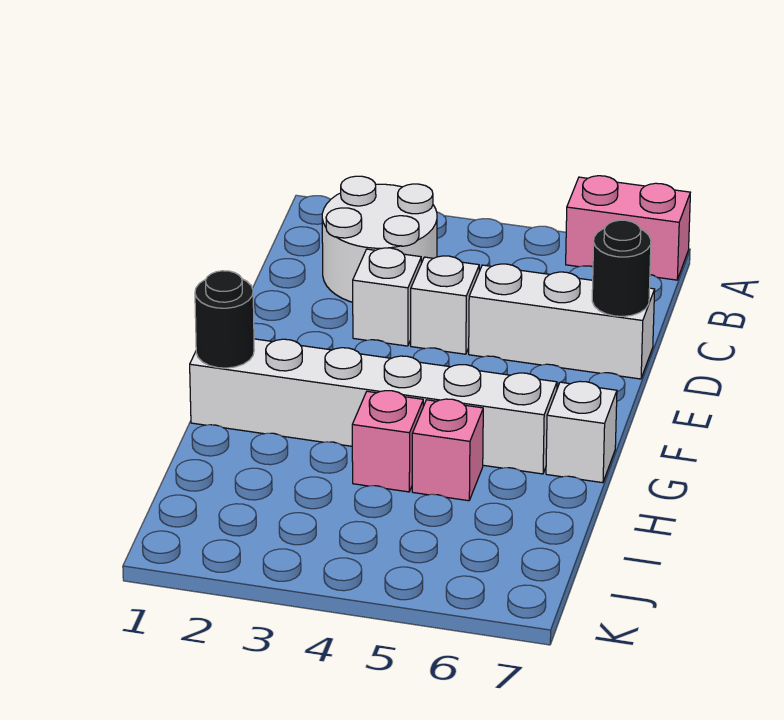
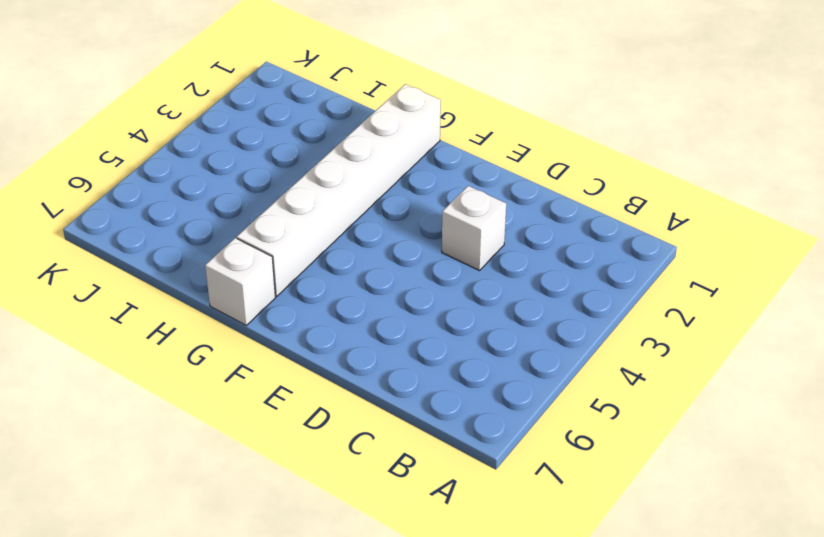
none -> pink 1x2 brick [566,176,690,280]
none -> white 2x2 round brick [322,176,437,302]

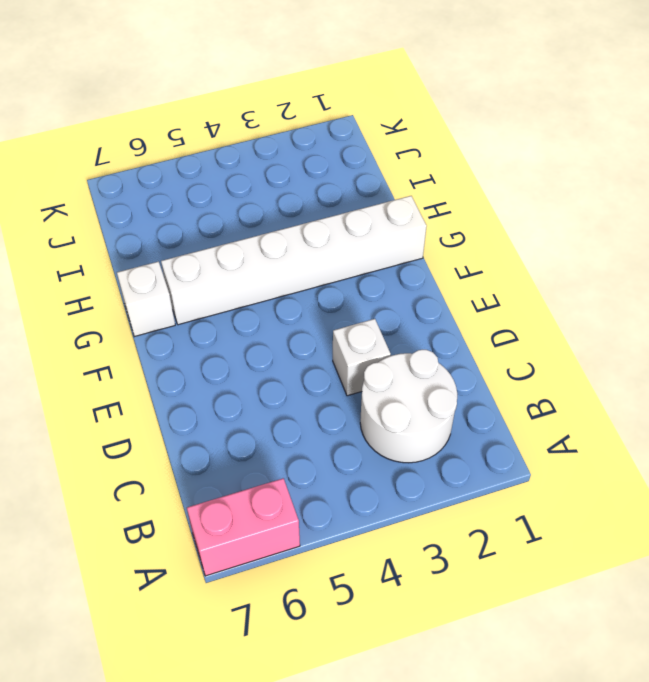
none -> white 1x1 brick [411,256,479,354]
none -> white 1x3 brick [469,264,655,379]

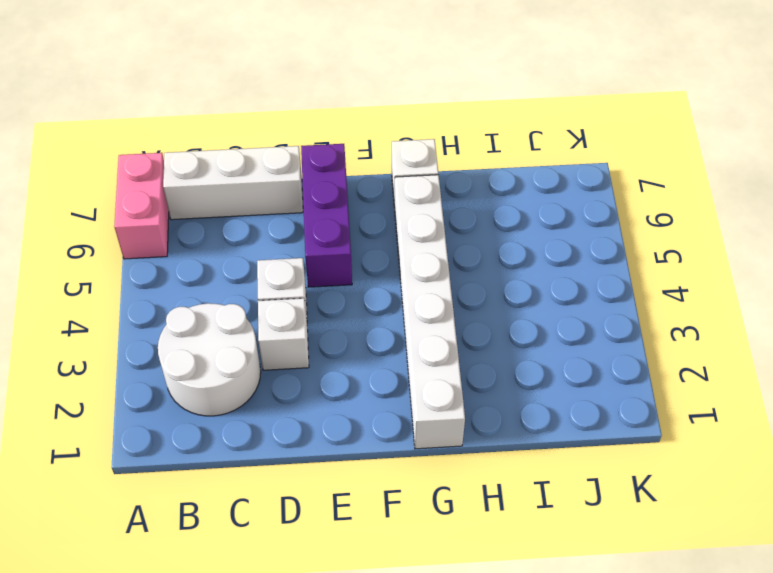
white 1x3 brick [163,146,303,220] -> white 1x3 brick turned to [469,264,655,379]
purple 1x3 brick [301,144,352,287] -> none
none -> pink 1x1 brick [352,391,423,492]
none -> pink 1x1 brick [412,399,483,501]

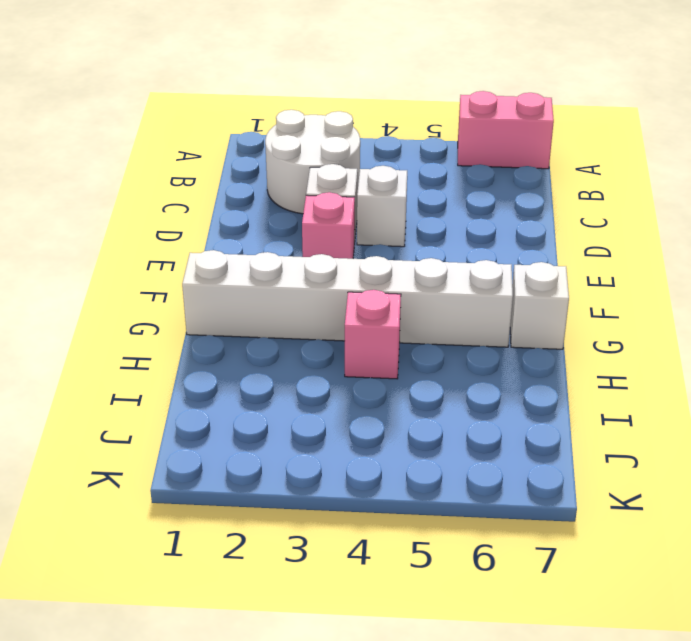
pink 1x1 brick [302,192,355,259] -> pink 1x1 brick moved to [412,399,483,501]
none -> white 1x3 brick [469,264,655,379]
none -> black 1x1 round brick [592,220,651,316]

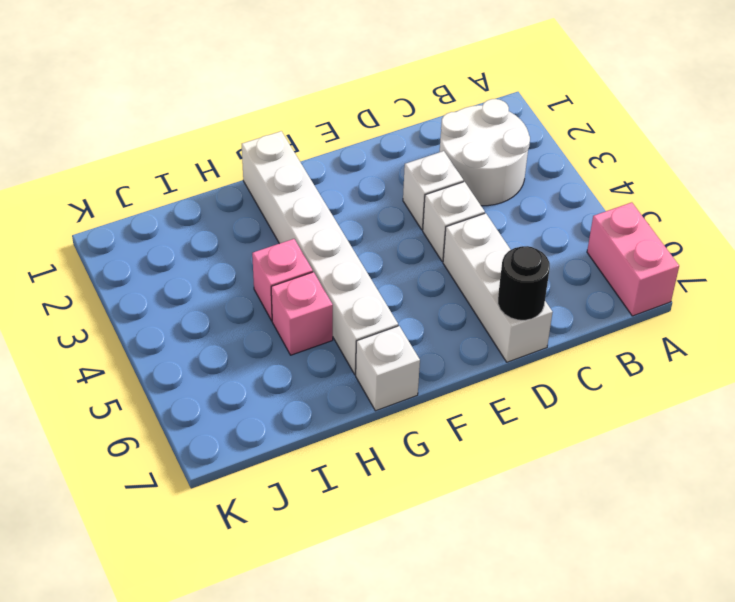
none -> black 1x1 round brick [195,271,254,368]

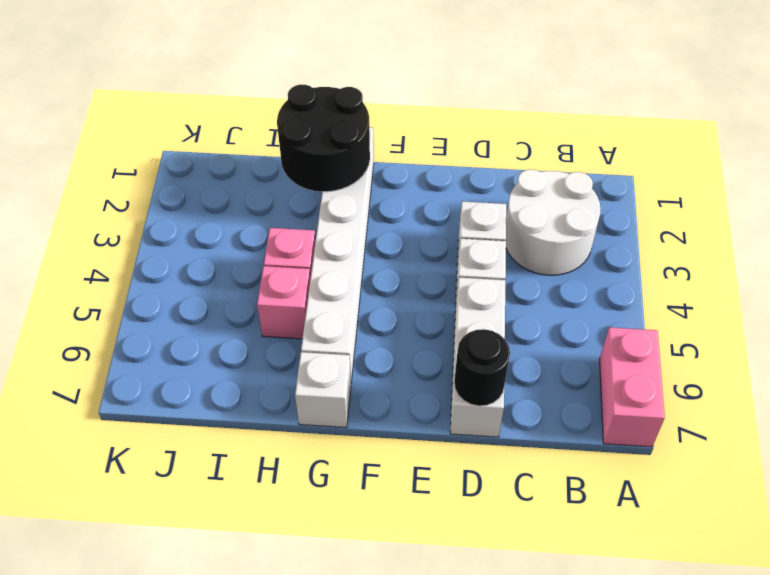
black 2x2 round brick [277,84,370,192] -> black 1x1 round brick [195,271,254,368]

